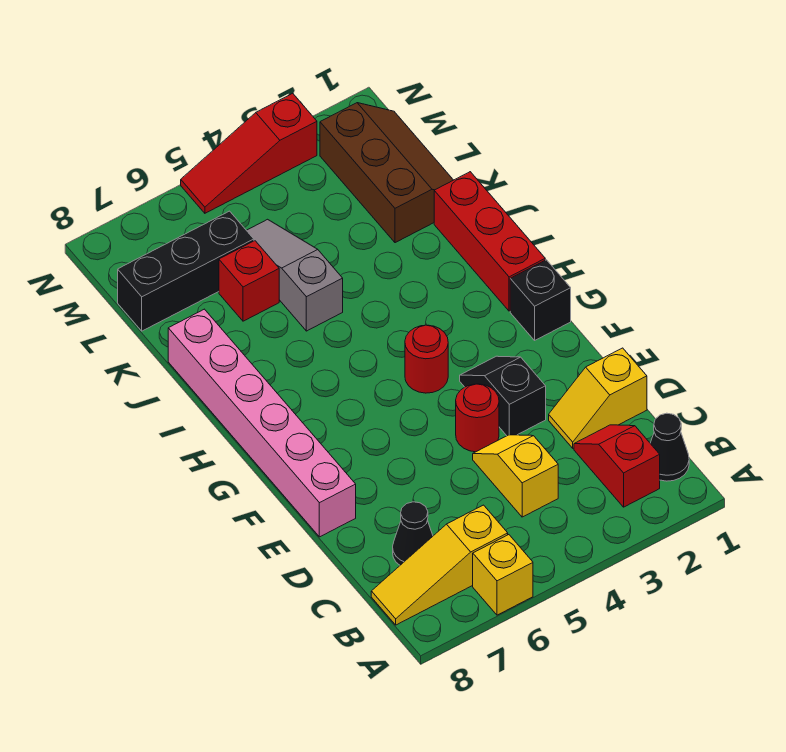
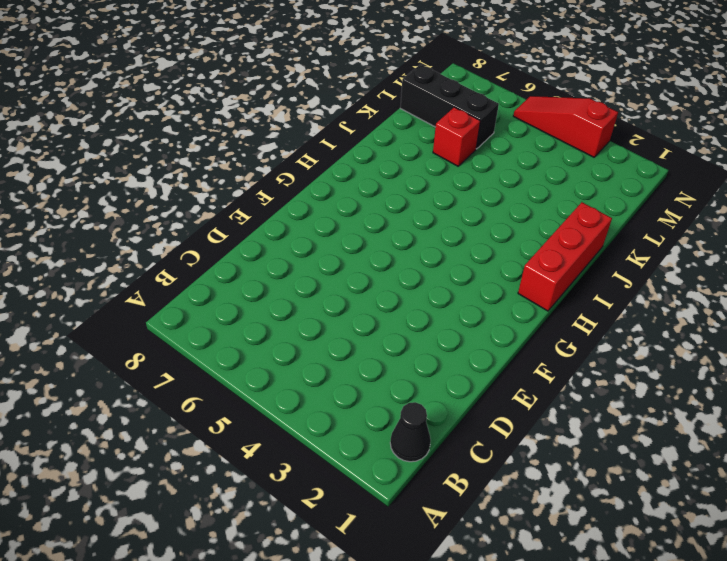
none -> yellow 1x1 brick [473,535,533,615]
none -> red 1x2 slope [574,425,660,507]
none -> yellow 1x3 slope [371,505,508,625]

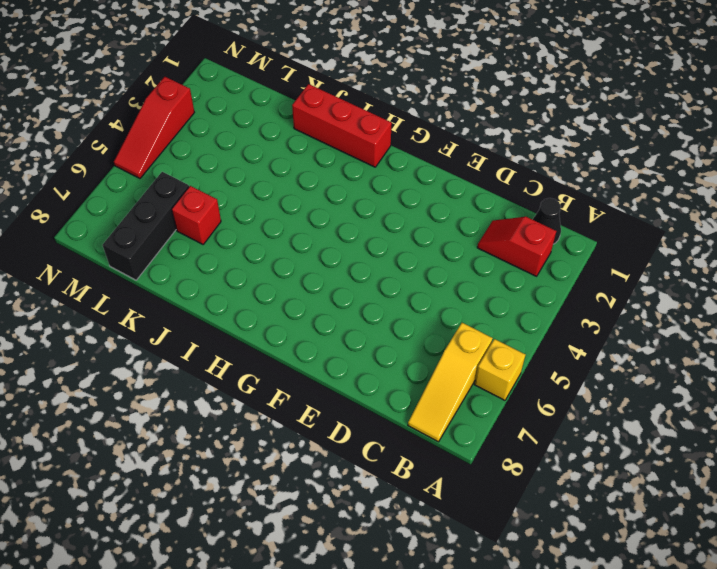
none -> yellow 1x2 slope [473,435,558,517]
none -> black 1x1 cone [393,502,433,565]
none -> yellow 1x2 slope [549,348,647,448]

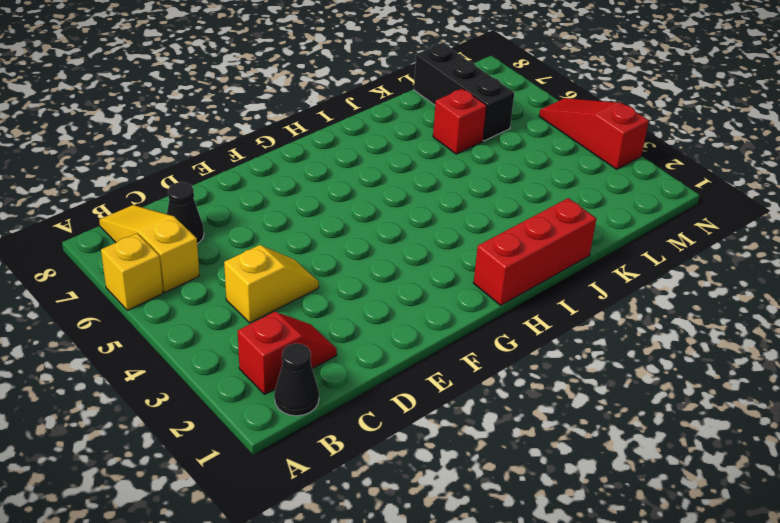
none -> yellow 1x2 slope [549,348,647,448]
none -> black 1x2 slope [460,356,546,436]
none -> red 1x1 round brick [456,384,499,452]

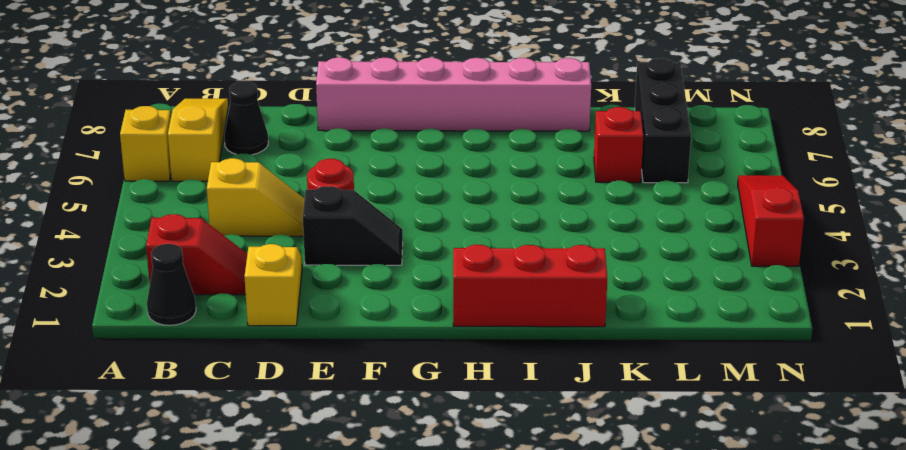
none -> black 1x1 brick [510,260,571,340]
none -> red 1x1 round brick [405,325,448,393]
none -> grey 1x3 slope [246,219,343,331]

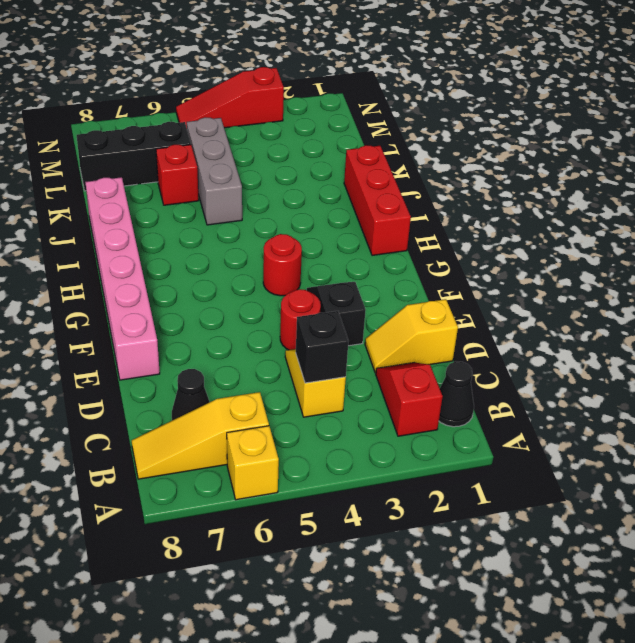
black 1x1 brick [295,311,349,383] -> black 1x1 brick moved to [510,260,571,340]
grey 1x3 brick [187,117,242,225] -> grey 1x3 slope [246,219,343,331]
none -> brown 2x3 slope [320,103,453,243]

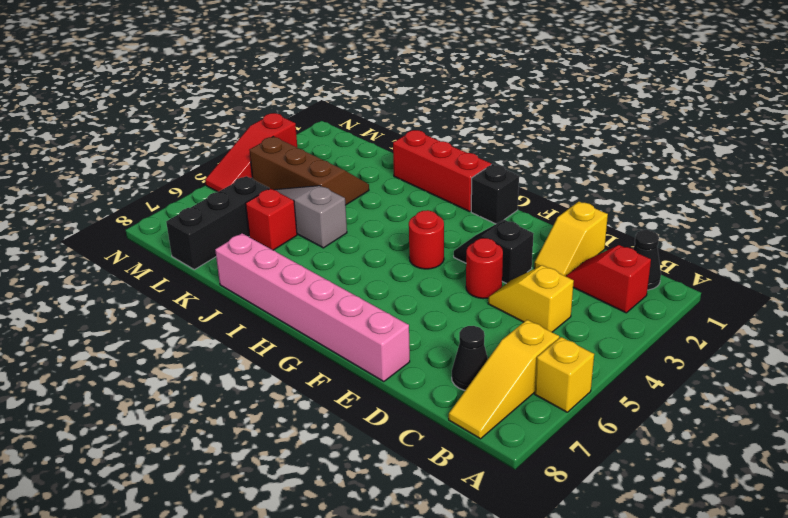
brown 2x3 slope [249,136,369,205] -> brown 2x3 slope moved to [320,103,453,243]

